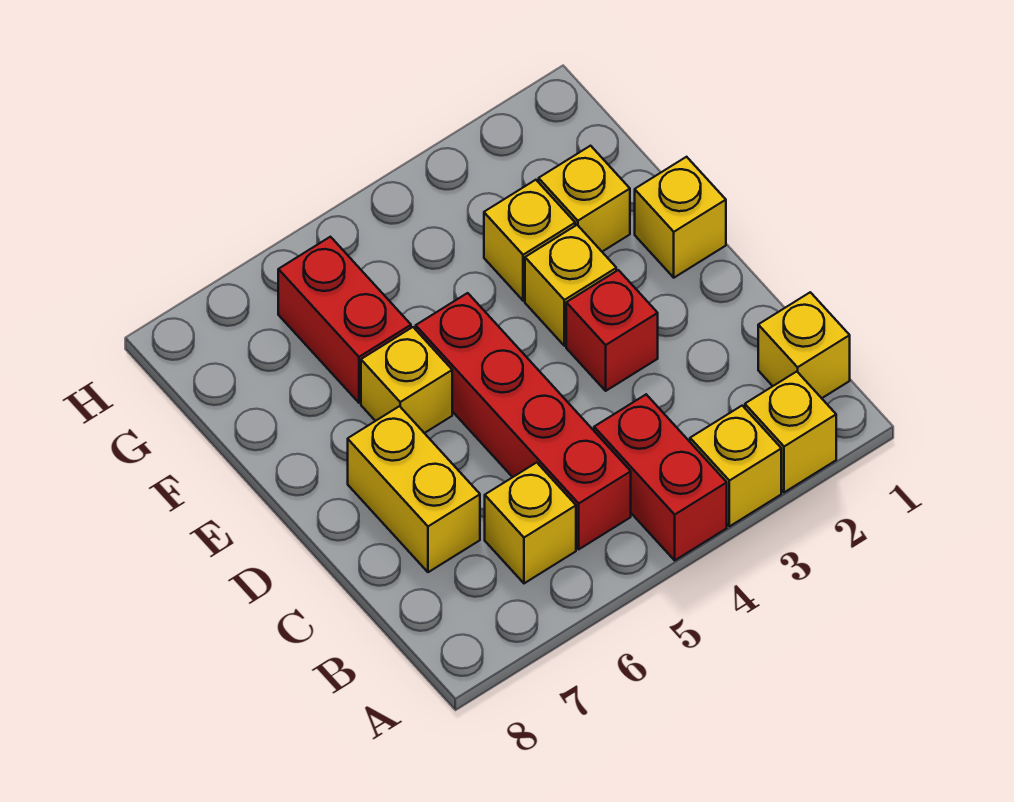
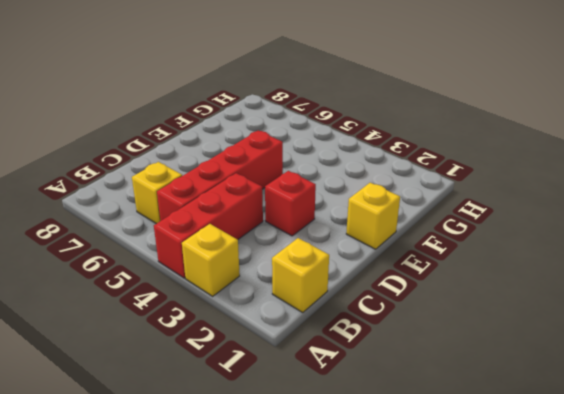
red 1x3 brick [154,173,263,278] -> red 1x2 brick [594,395,727,560]
none -> yellow 1x1 brick [745,372,836,492]
none -> yellow 1x2 brick [348,406,480,572]
none -> yellow 1x1 brick [525,225,616,346]

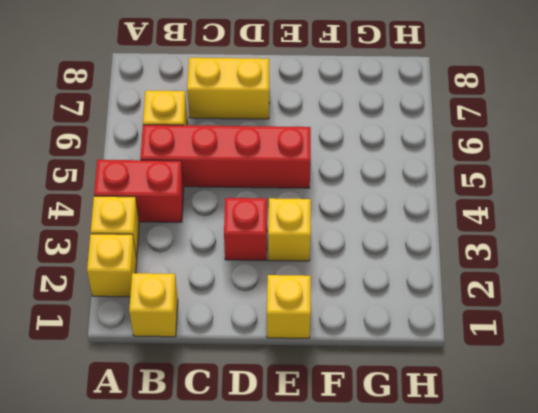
none -> yellow 1x1 brick [361,327,452,433]
none -> yellow 1x1 brick [539,146,630,252]
none -> yellow 1x1 brick [484,180,575,301]

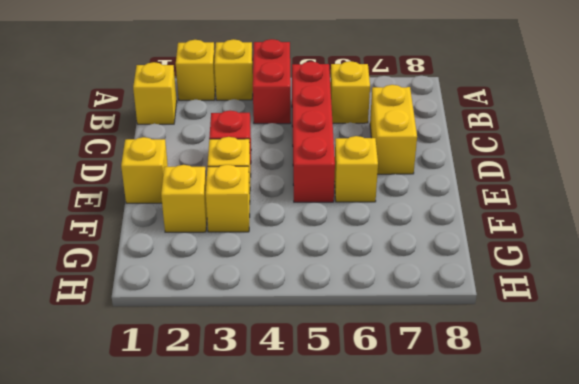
none -> red 1x2 brick [278,237,411,403]

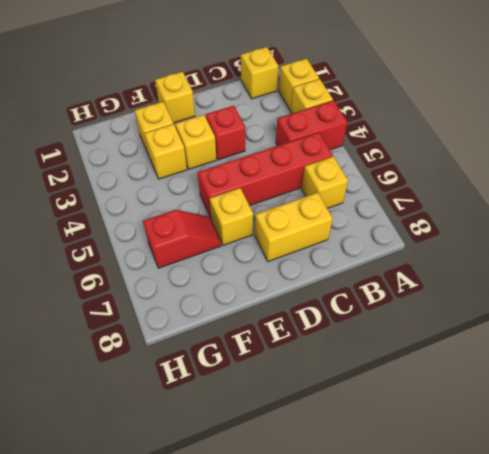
red 1x2 slope [143,210,221,268] -> red 1x2 brick [278,237,411,403]

